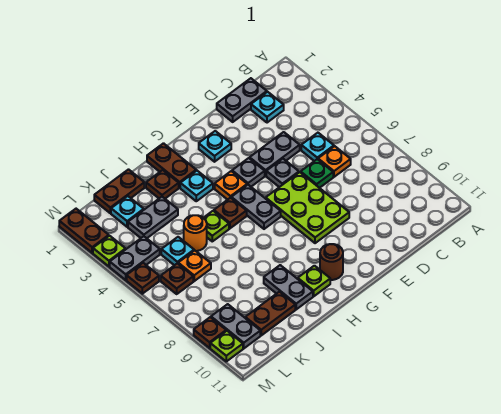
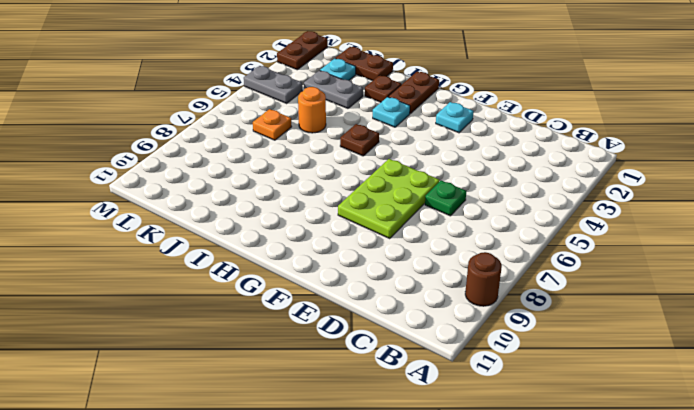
brown 1x1 round brick [465,252,502,306] -> brown 1x1 round brick moved to [320,244,343,280]
none -> grey 1x2 plate [217,78,267,122]
none -> cyan 1x1 plate [251,92,284,123]
none -> cyan 1x1 plate [301,133,334,161]
none -> orange 1x1 plate [318,146,351,177]

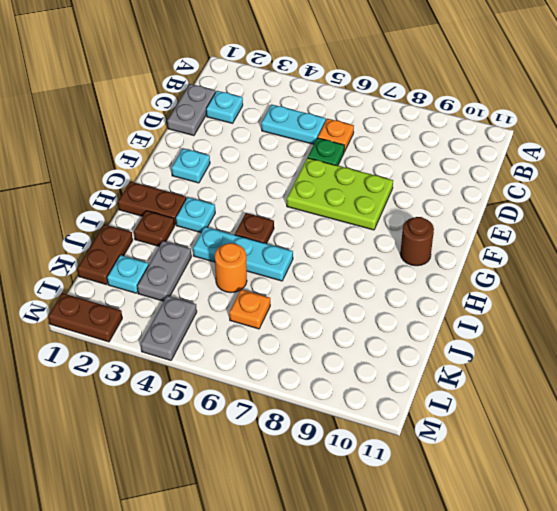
cyan 1x2 plate [261,105,326,144] -> cyan 1x1 plate [301,133,334,161]
cyan 1x3 plate [193,227,293,281] -> lime 1x1 plate [204,211,229,241]
none -> grey 1x2 plate [250,132,300,176]
none -> grey 1x1 plate [266,159,299,187]
none -> grey 1x1 plate [232,158,265,187]
none -> orange 1x1 plate [215,171,247,200]

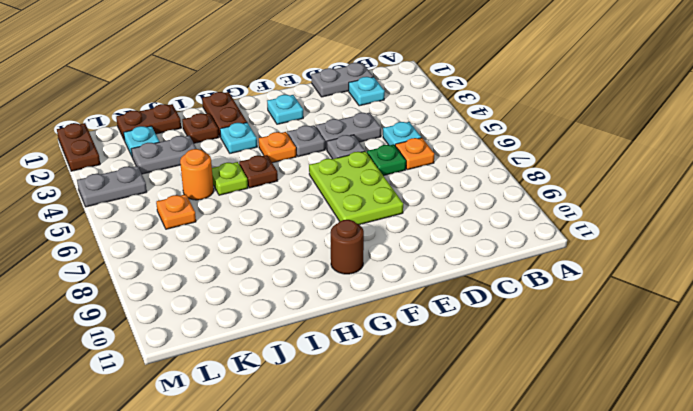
none -> grey 1x2 plate [231,185,281,229]
none -> lime 1x1 plate [298,266,330,296]
none -> grey 1x2 plate [264,265,313,309]
none -> brown 1x2 plate [245,292,295,335]

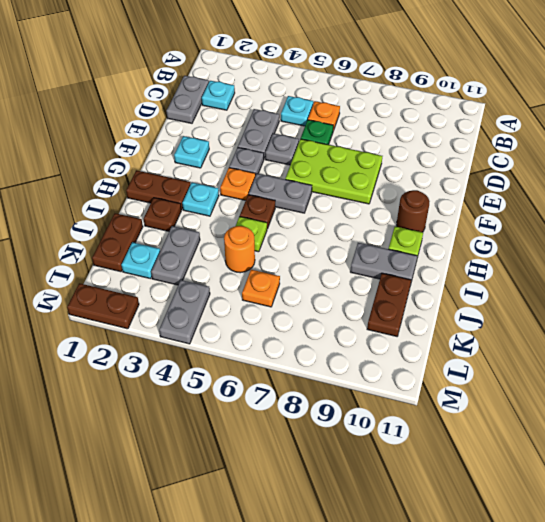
none -> cyan 1x1 plate [161,237,194,265]
none -> brown 1x1 plate [161,263,193,294]
none -> grey 1x2 plate [211,304,260,348]
none -> lime 1x1 plate [93,236,126,266]

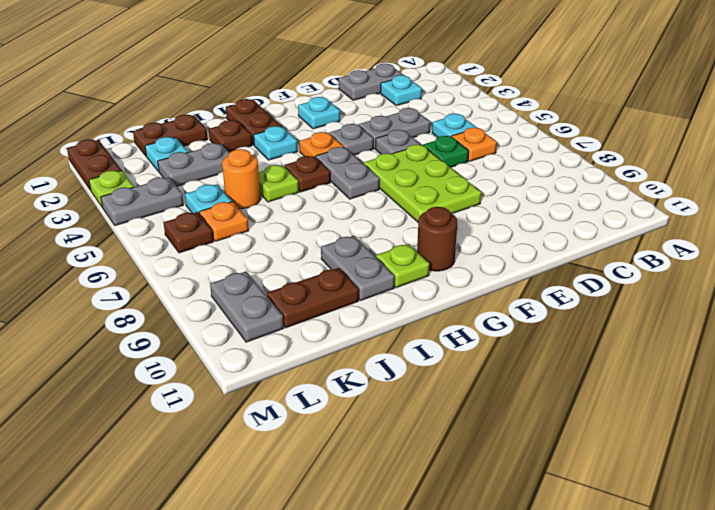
none -> brown 1x1 plate [127,263,159,294]
none -> brown 1x1 plate [194,317,226,348]
none -> lime 1x1 plate [210,331,243,361]

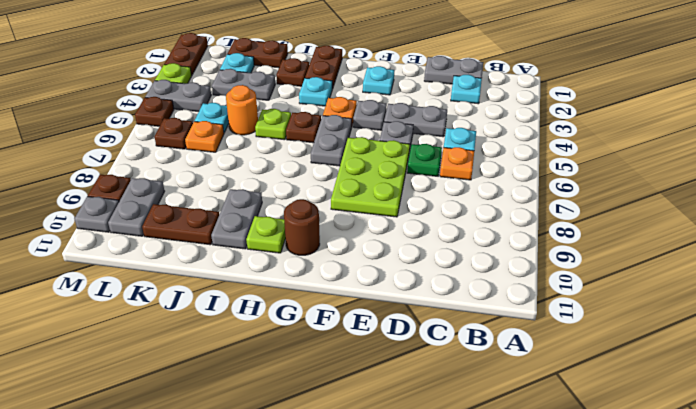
grey 1x1 plate [75,196,119,232] -> lime 1x1 plate [210,331,243,361]

